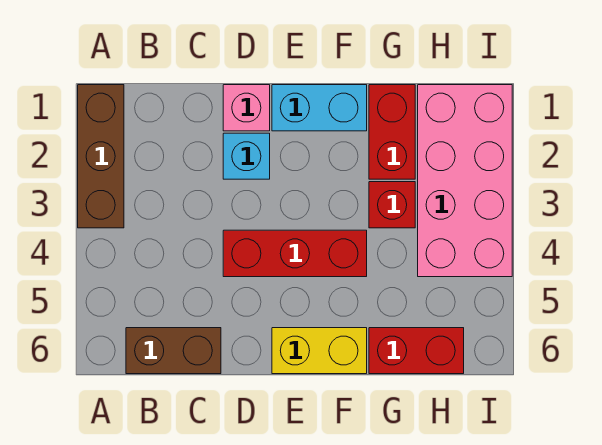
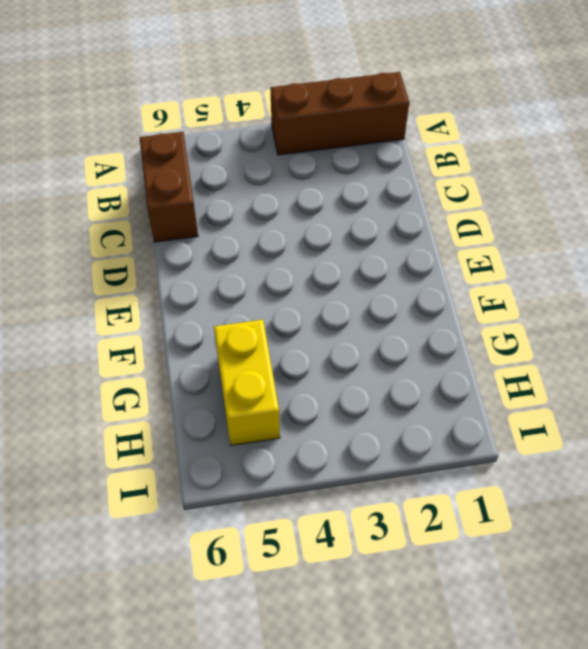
yellow 1x2 brick [214,320,280,445] -> yellow 1x2 brick moved to [272,328,367,374]
none -> pink 1x1 brick [223,85,270,131]
none -> cyan 1x1 brick [223,133,270,179]

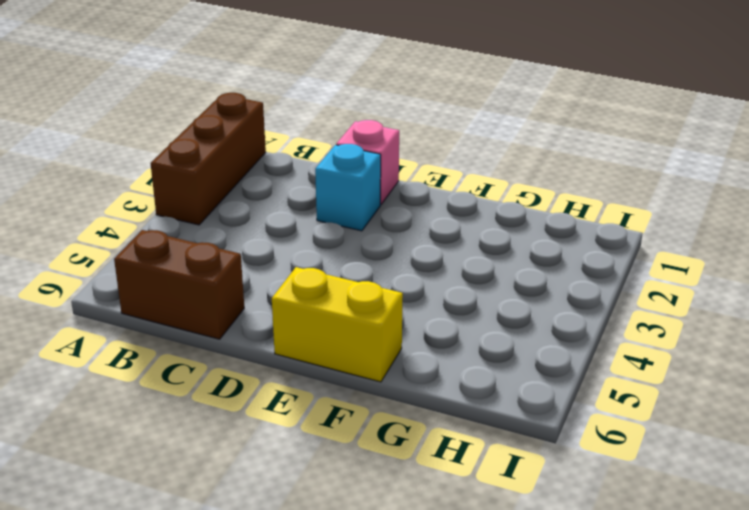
none -> red 1x3 brick [223,230,367,277]
none -> cyan 1x2 brick [272,85,367,131]

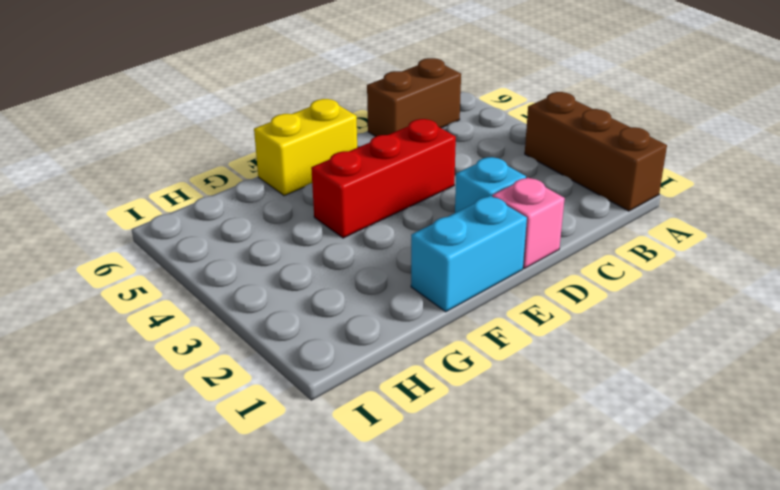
none -> red 1x2 brick [369,85,415,179]
none -> red 1x1 brick [369,182,415,228]

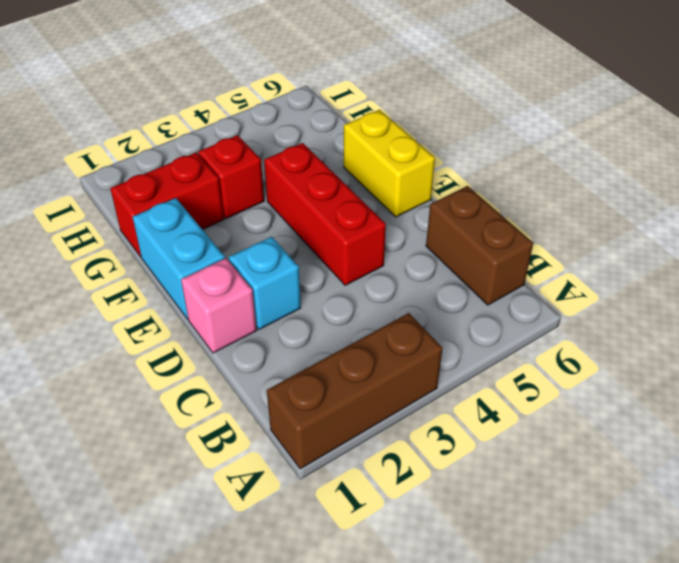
none -> red 1x2 brick [369,328,464,374]
none -> pink 2x4 brick [418,85,512,277]

